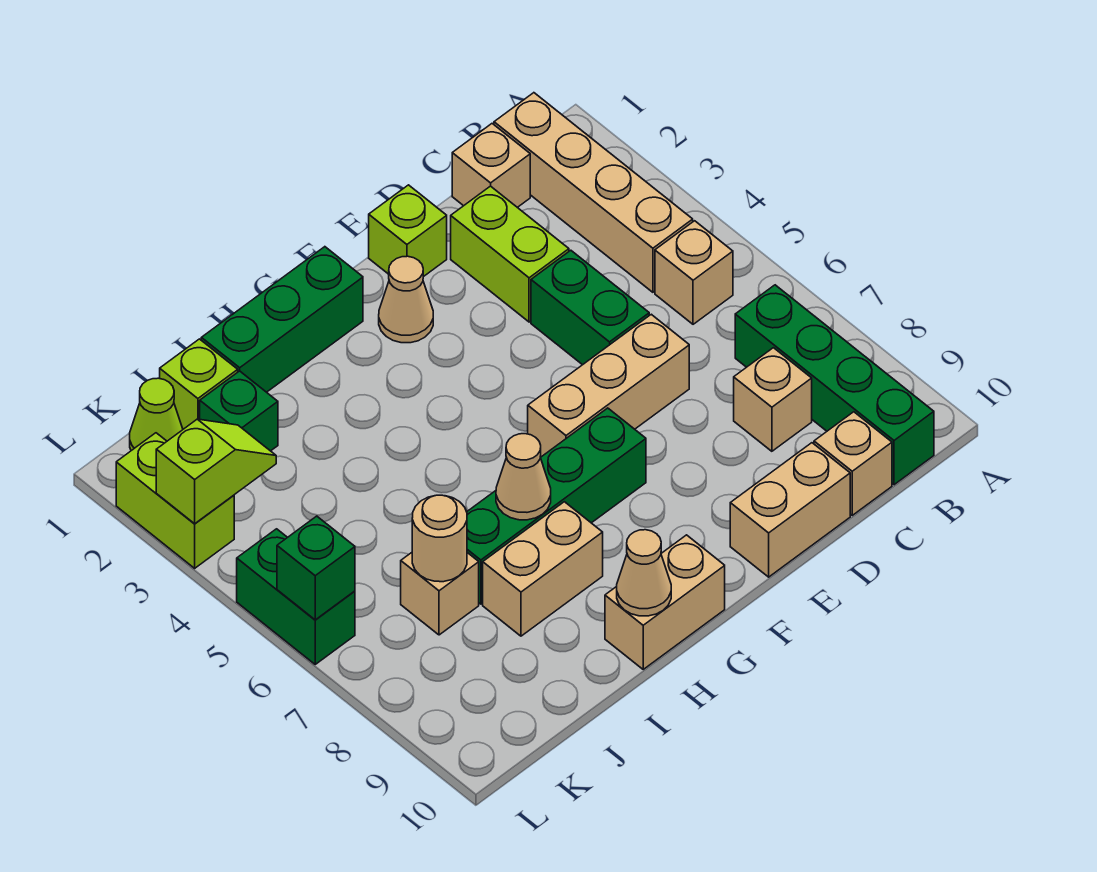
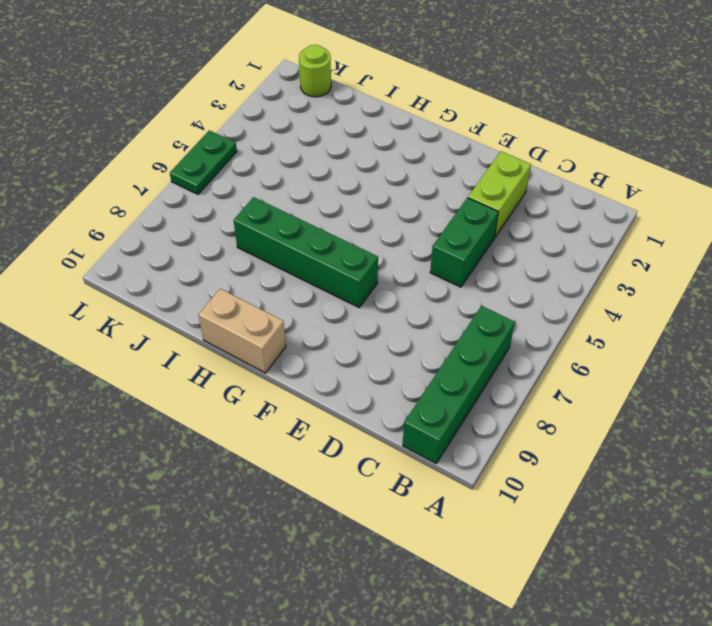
lime 1x1 round brick [299,45,331,97] -> lime 1x1 cone [130,378,183,451]
green 1x2 plate [170,130,237,194] -> green 1x2 brick [237,529,355,664]
none -> tan 1x4 brick [494,93,693,292]
none -> tan 1x1 brick [655,221,733,324]
none -> tan 1x1 brick [452,124,530,207]

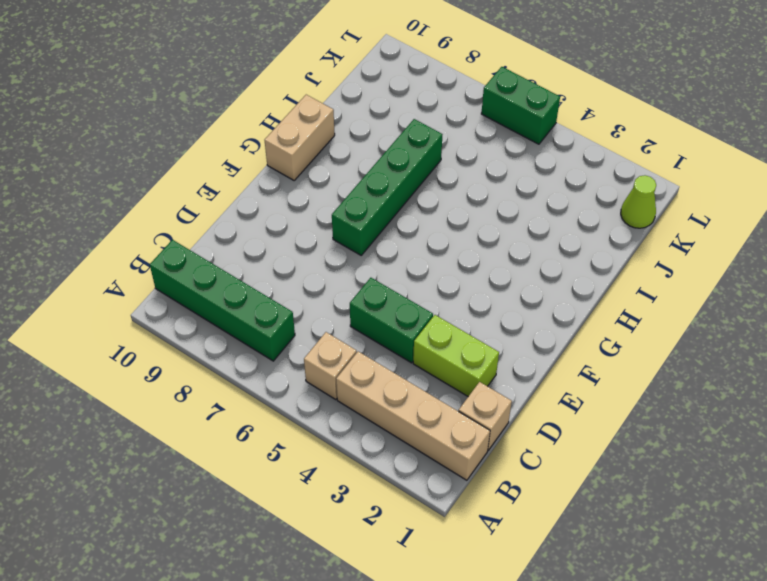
none -> tan 1x1 brick [734,348,812,451]
none -> tan 1x1 brick [814,412,892,515]
none -> tan 1x3 brick [528,314,689,458]

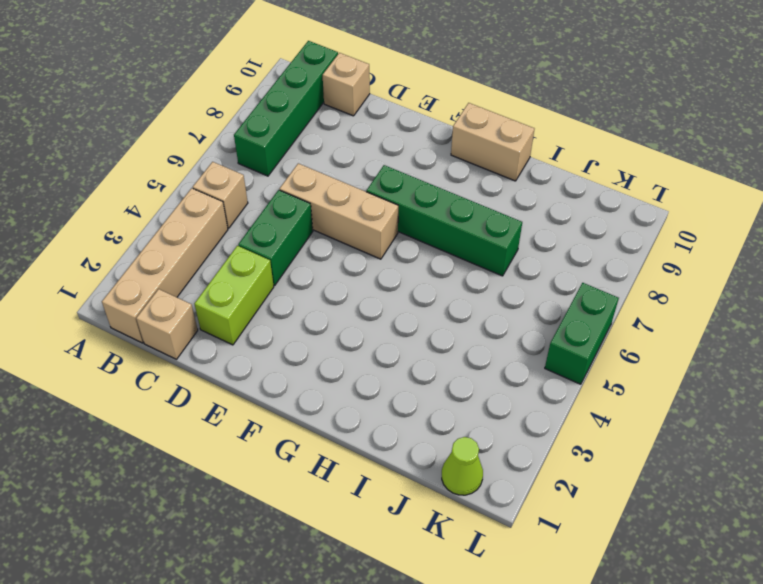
none -> tan 1x1 brick [734,348,812,451]
none -> tan 1x2 brick [730,443,850,577]
none -> lime 1x1 brick [369,185,447,277]

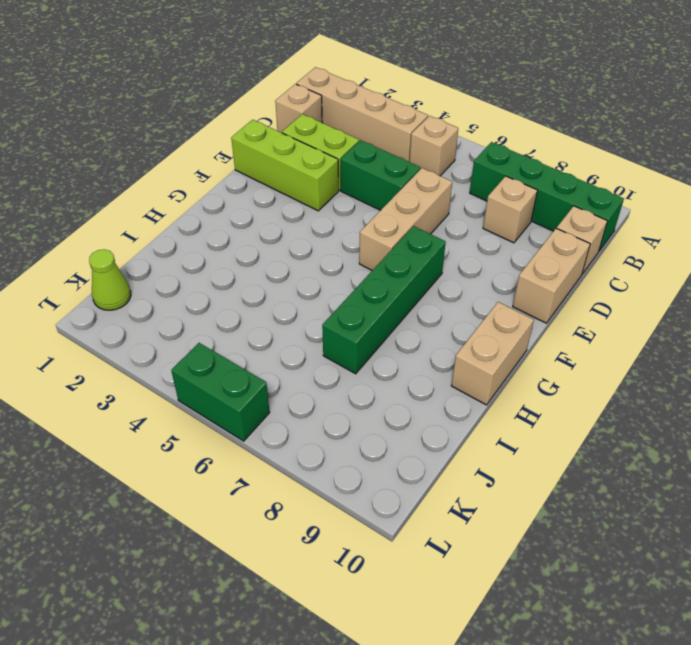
lime 1x3 brick [231,120,338,211] -> lime 1x1 brick [369,185,447,277]
none -> tan 1x1 cone [379,256,433,343]
none -> green 1x3 brick [201,247,363,392]
none -> tan 1x2 brick [483,502,603,636]

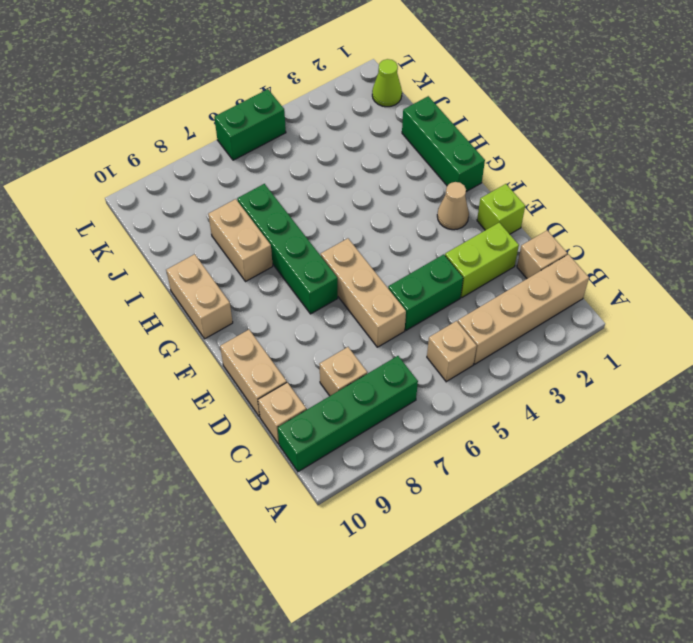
none -> lime 1x1 brick [160,339,238,429]
none -> green 1x1 brick [200,371,278,451]
none -> tan 1x1 brick [401,553,479,635]

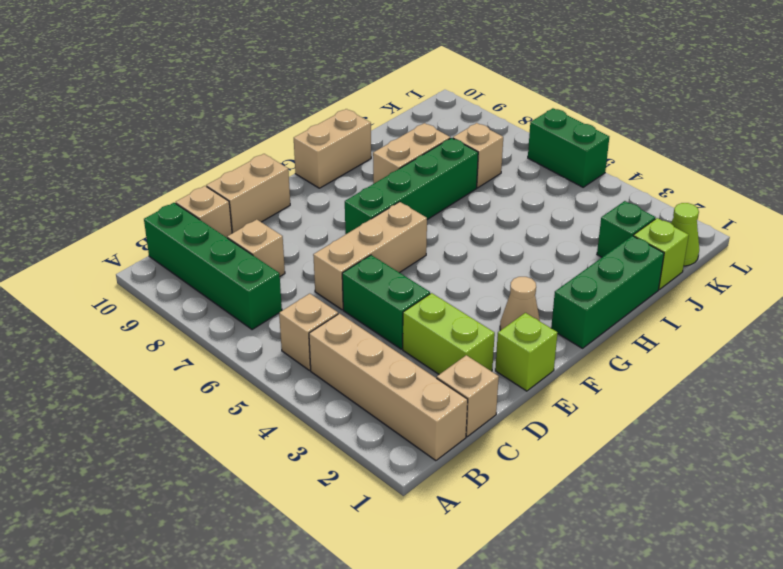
none -> lime 1x2 brick [116,433,234,568]
none -> tan 1x1 cone [496,434,551,520]
none -> tan 1x1 cone [617,530,671,616]

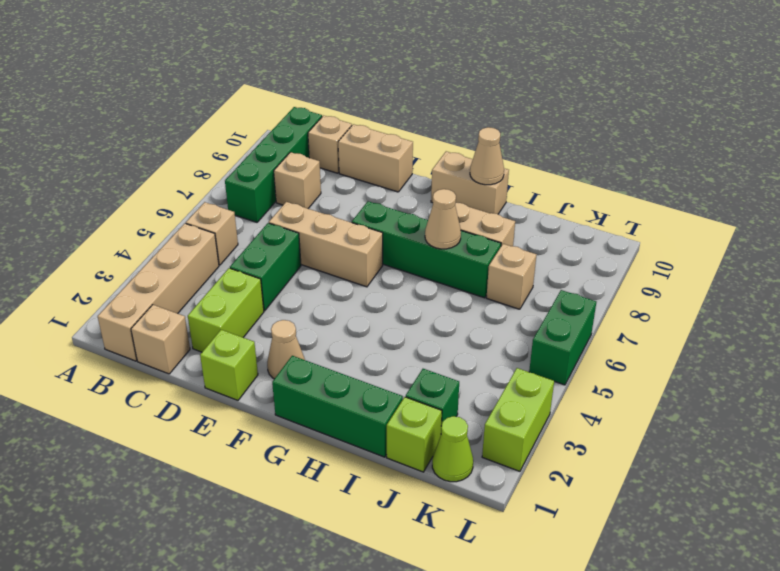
none -> tan 1x1 round brick [412,495,467,582]
none -> lime 1x2 slope [156,419,276,524]
none -> green 1x1 brick [277,516,355,620]

